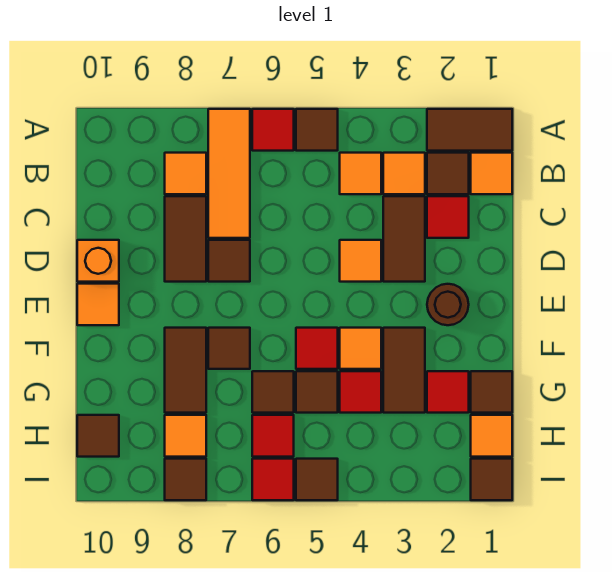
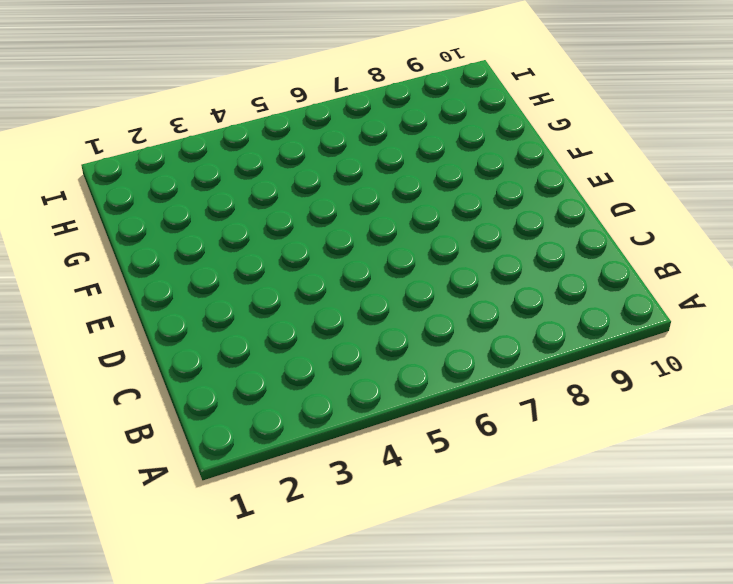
none -> brown 1x2 tile [427,109,512,151]
none -> brown 1x1 tile [296,109,338,151]
none -> red 1x1 tile [252,109,294,151]
none -> orange 1x3 tile [208,109,250,238]

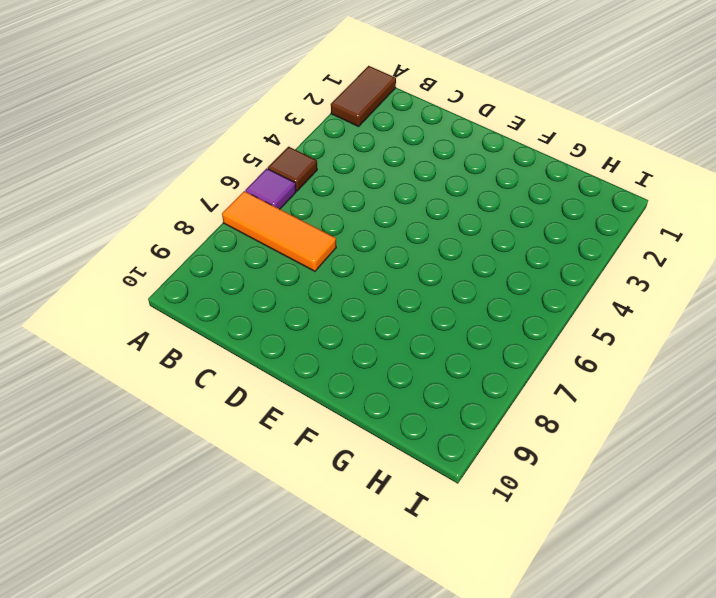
purple 1x1 tile [245,168,296,209] -> red 1x1 tile [252,109,294,151]
none -> orange 1x1 tile [471,153,512,194]
none -> brown 1x1 tile [427,153,469,194]
none -> orange 1x1 tile [383,153,425,194]
none -> orange 1x1 tile [340,153,381,194]

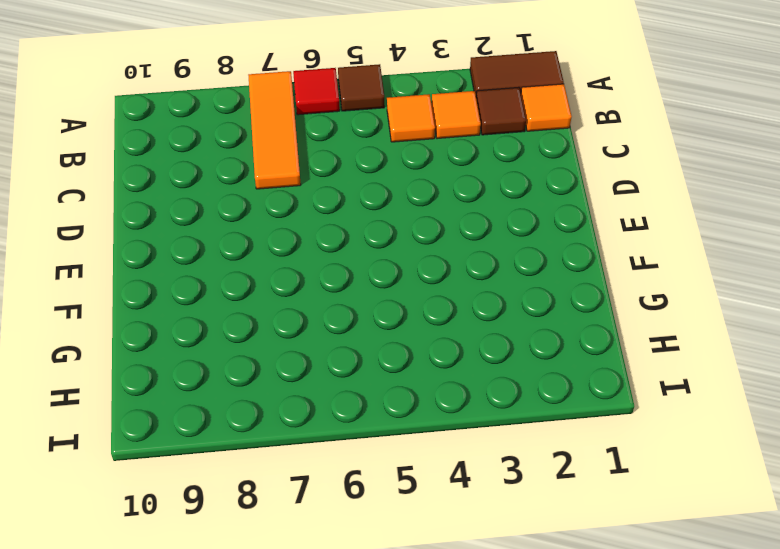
none -> orange 1x1 tile [165,153,206,194]
none -> red 1x1 tile [427,196,469,238]
none -> brown 1x2 tile [383,196,425,282]
none -> brown 1x2 tile [165,196,206,282]

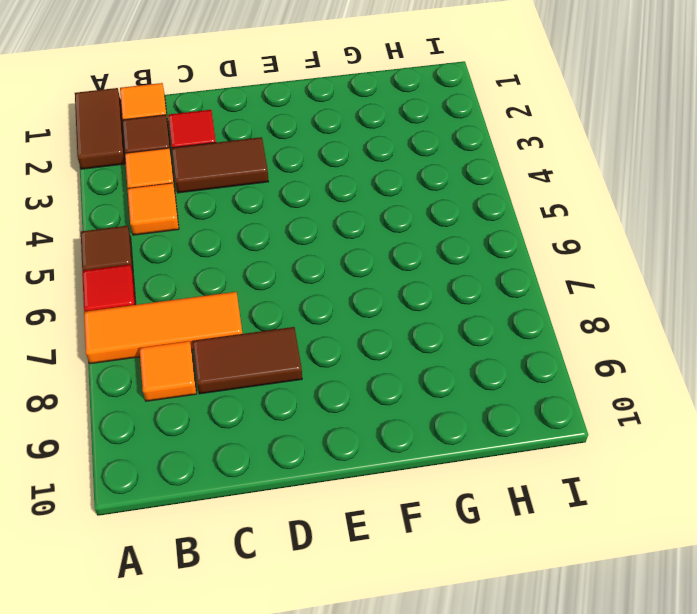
none -> orange 1x1 tile [340,240,381,282]
none -> brown 1x1 tile [208,240,250,282]
none -> orange 1x1 brick [77,240,119,282]
none -> brown 1x1 round brick [427,284,469,325]

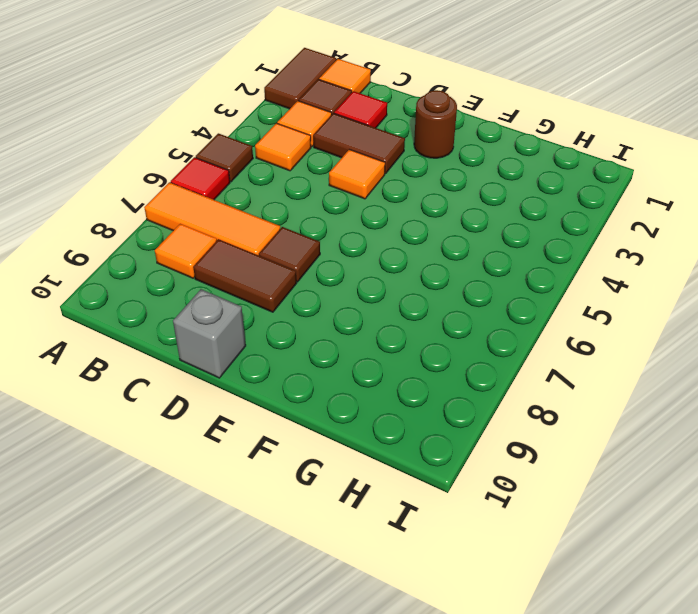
grey 1x1 brick [173,289,246,378] -> orange 1x1 brick [77,240,119,282]
none -> orange 1x1 tile [77,284,119,325]
none -> brown 1x2 tile [383,328,425,413]
none -> orange 1x1 tile [340,328,381,369]
none -> red 1x1 tile [296,328,338,369]

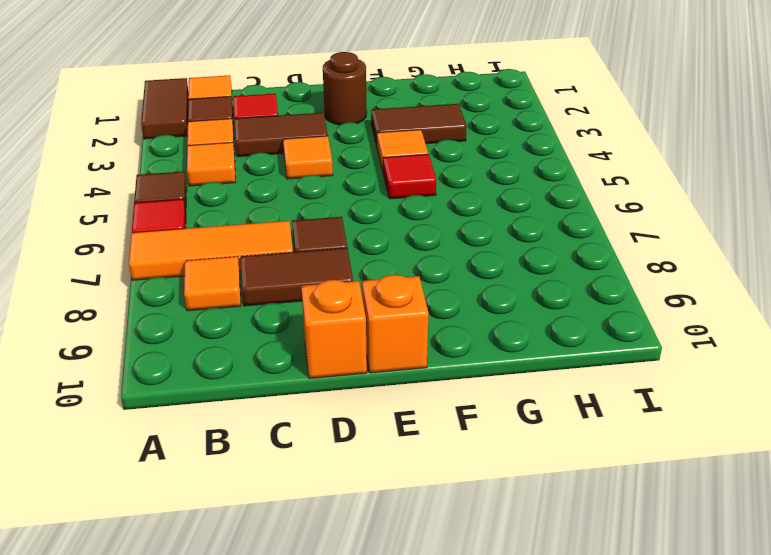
orange 1x1 brick [362,275,429,373] -> orange 1x1 tile [77,284,119,325]
none -> brown 1x1 tile [208,328,250,369]
none -> brown 1x2 tile [165,328,206,413]
none -> brown 1x1 tile [471,371,512,413]
none -> red 1x1 tile [427,371,469,413]

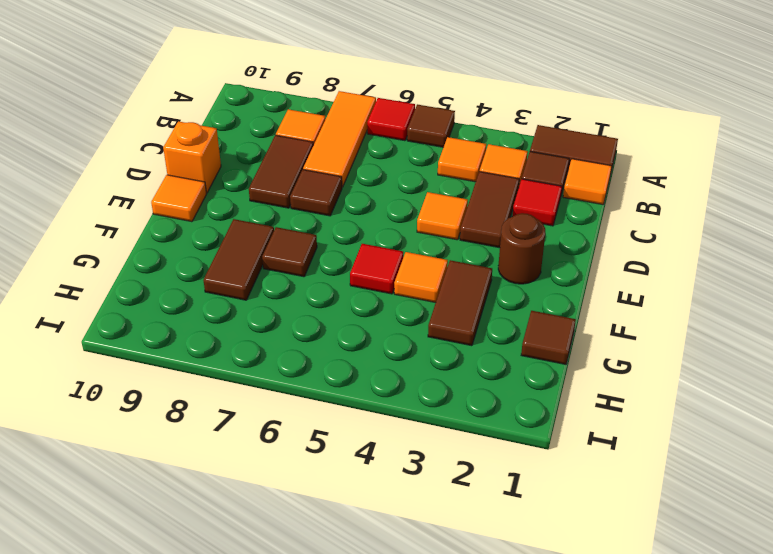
none -> red 1x1 tile [427,371,469,413]
none -> red 1x1 tile [340,371,381,413]
none -> brown 1x1 tile [296,371,338,413]
none -> brown 1x1 tile [252,371,294,413]

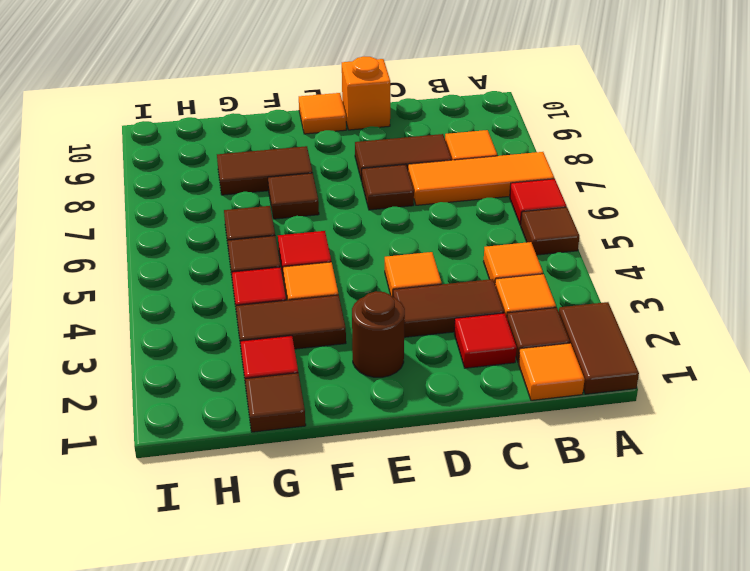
none -> orange 1x1 tile [471,415,512,457]
none -> red 1x1 tile [252,415,294,457]
none -> orange 1x1 tile [165,415,206,457]
none -> brown 1x1 tile [77,415,119,457]

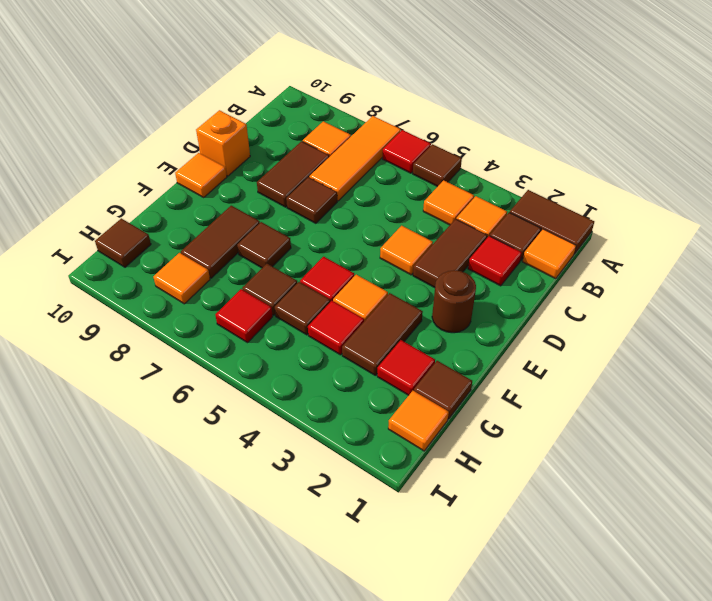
none -> brown 1x1 tile [471,459,512,500]
none -> brown 1x1 tile [296,459,338,500]
none -> red 1x1 tile [252,459,294,500]
none -> brown 1x1 tile [165,459,206,500]

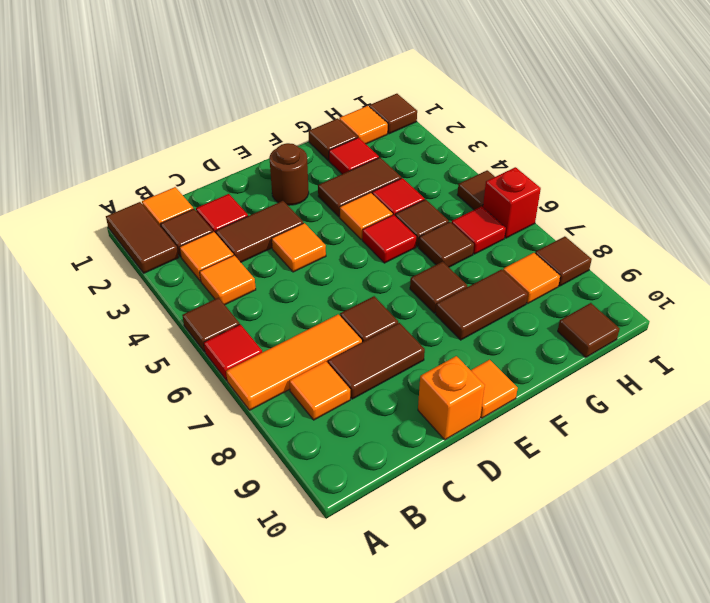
red 1x1 brick [483,167,541,238] -> red 1x1 tile [252,459,294,500]

